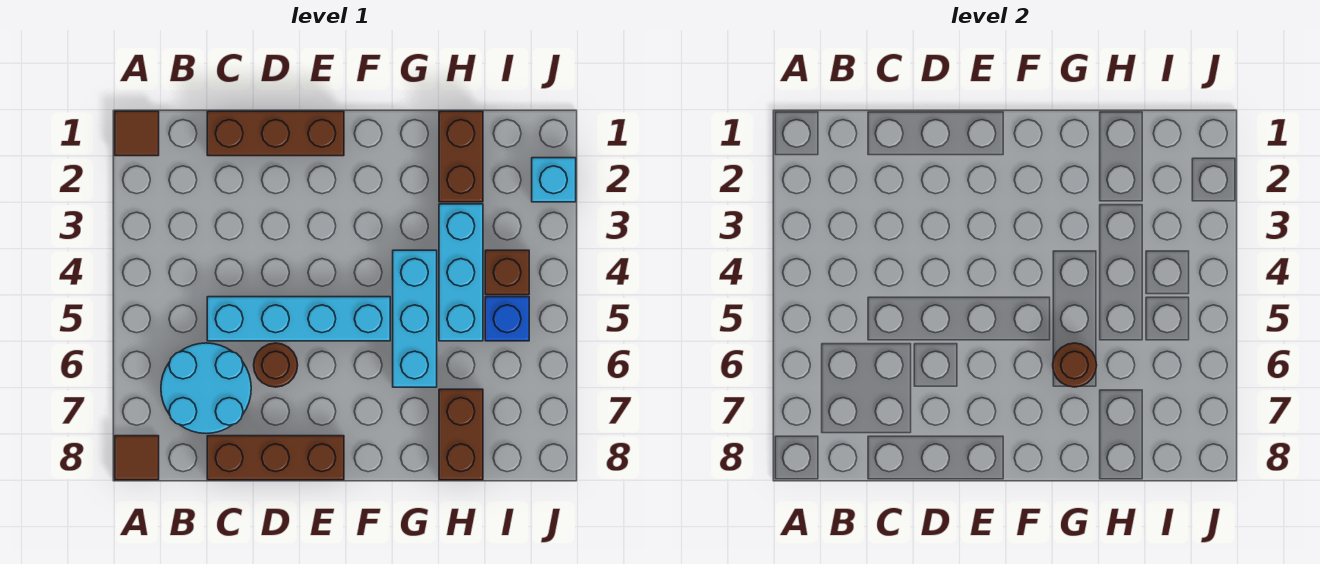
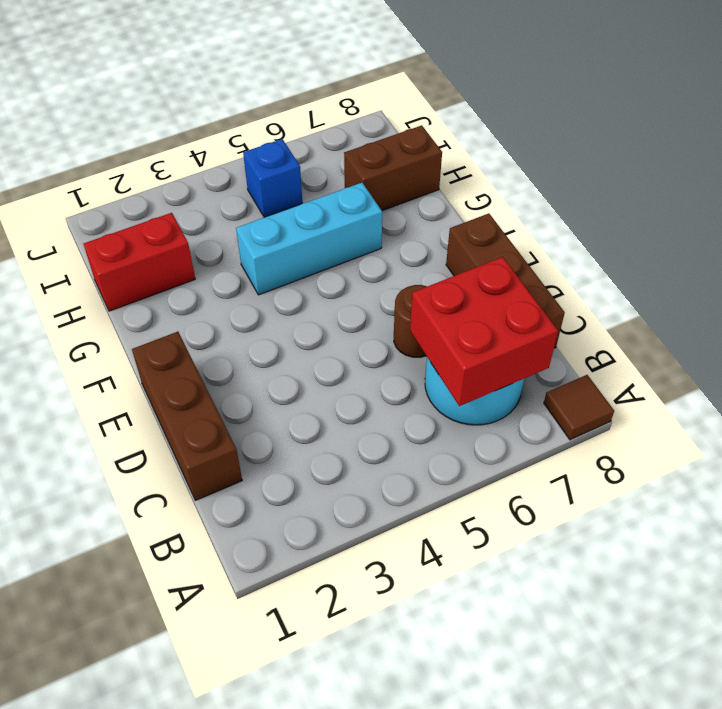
red 2x2 brick [410,257,558,406] -> none
red 1x2 brick [84,213,195,311] -> brown 1x2 brick [439,111,483,202]
none -> brown 1x1 tile [115,111,159,156]
none -> cyan 1x4 brick [207,297,390,341]
none -> cyan 1x3 brick [439,204,483,341]

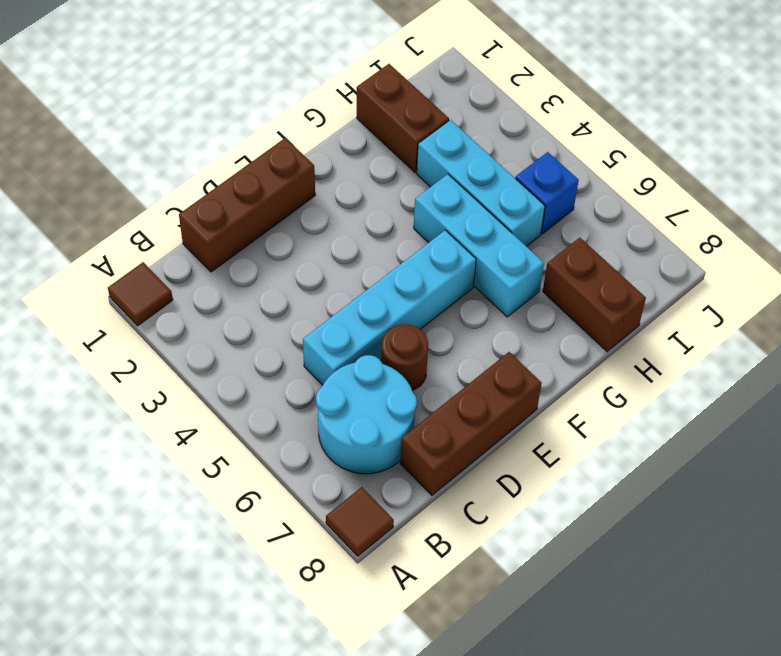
none -> brown 1x1 brick [485,250,529,295]
none -> cyan 1x1 brick [532,158,576,202]
none -> brown 1x1 round brick [1053,343,1097,387]

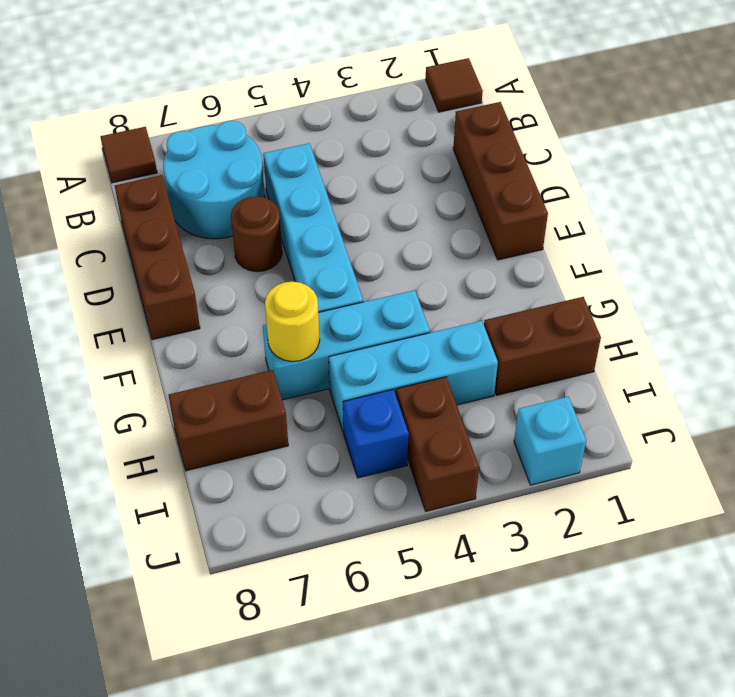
yellow 1x1 round brick [265,282,320,362] -> brown 1x1 round brick [1053,343,1097,387]
brown 1x2 brick [396,377,479,511] -> brown 1x1 brick [485,250,529,295]

